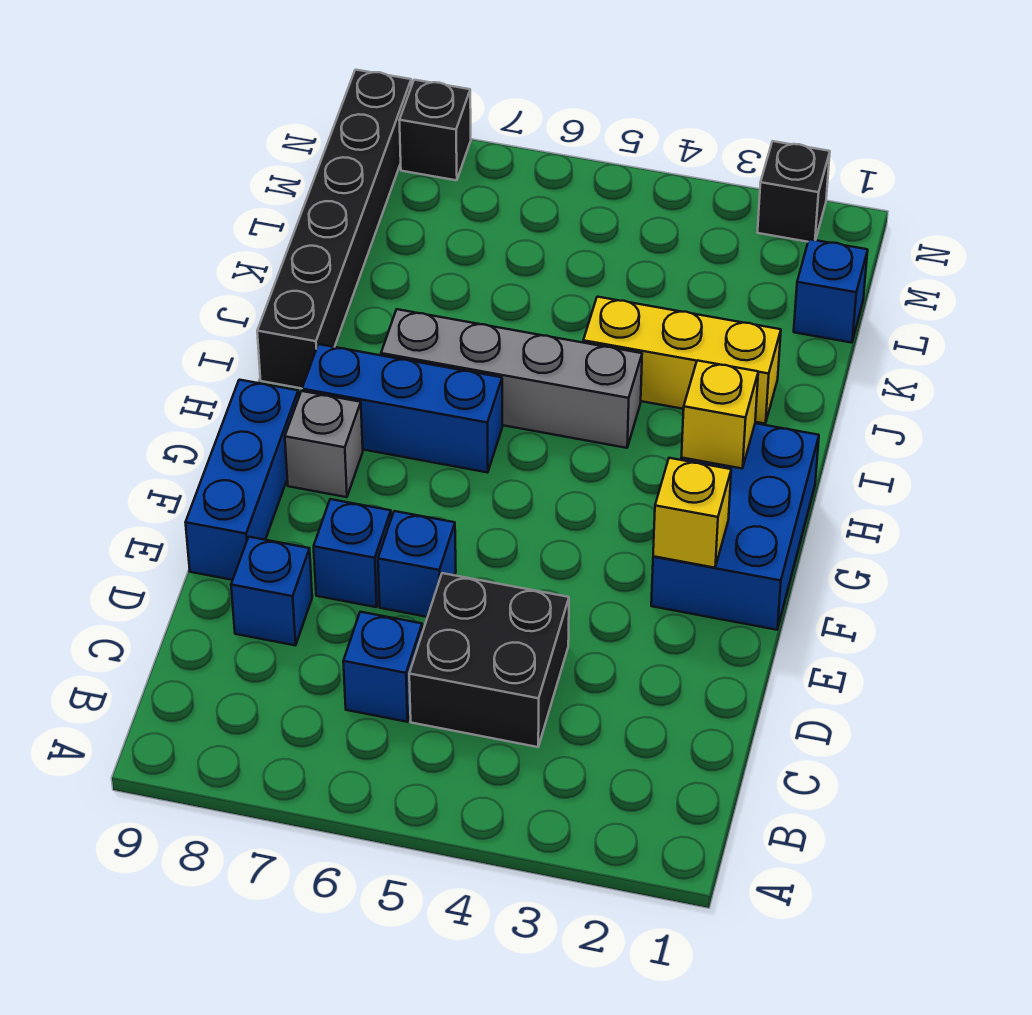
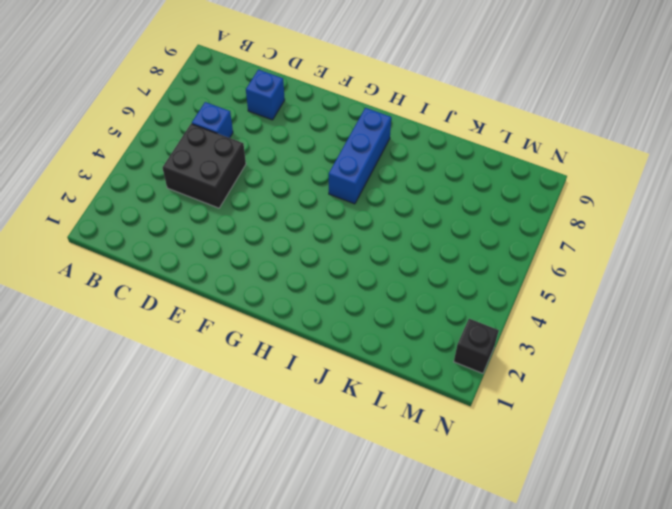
none -> blue 1x1 brick [378,511,456,617]
none -> blue 1x1 brick [314,499,391,607]
none -> blue 1x3 brick [186,380,299,580]

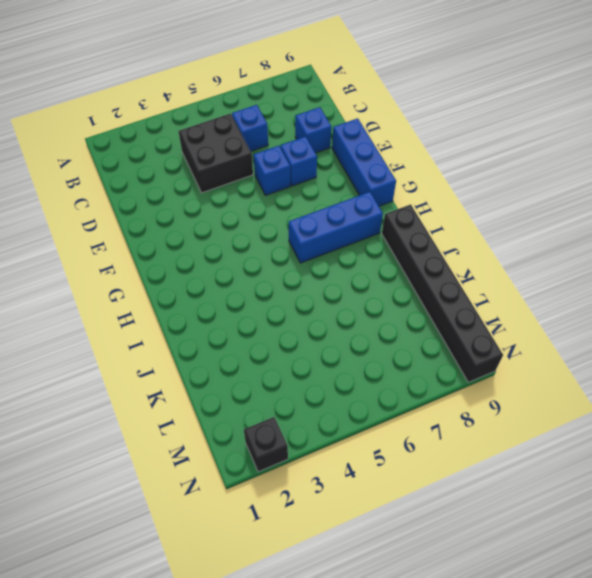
none -> blue 2x3 brick [651,423,819,630]
none -> grey 1x1 brick [285,391,363,497]
none -> grey 1x4 brick [381,309,642,448]

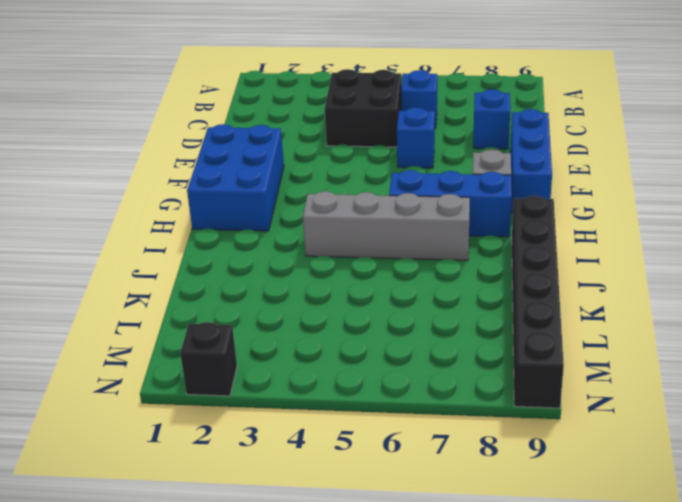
none -> blue 1x1 brick [314,499,391,607]
none -> yellow 1x3 brick [583,297,781,424]
none -> blue 1x1 brick [794,239,868,343]

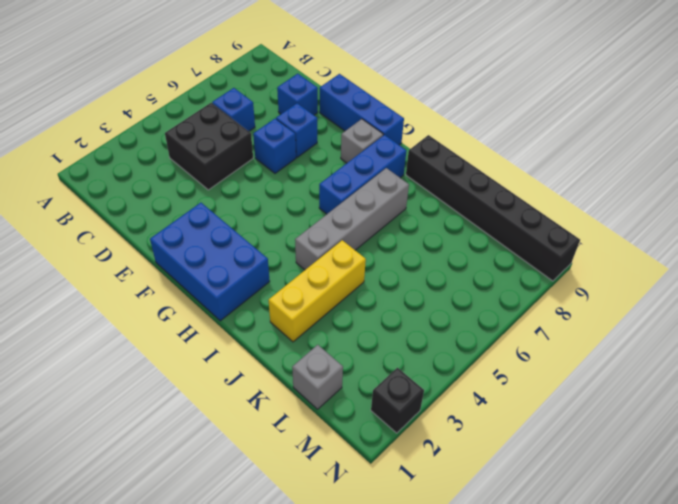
grey 1x1 brick [292,345,343,409] -> blue 1x1 brick [794,239,868,343]
none -> black 1x1 brick [399,80,471,180]
none -> yellow 1x1 brick [653,458,731,568]
none -> yellow 1x1 brick [681,360,758,469]

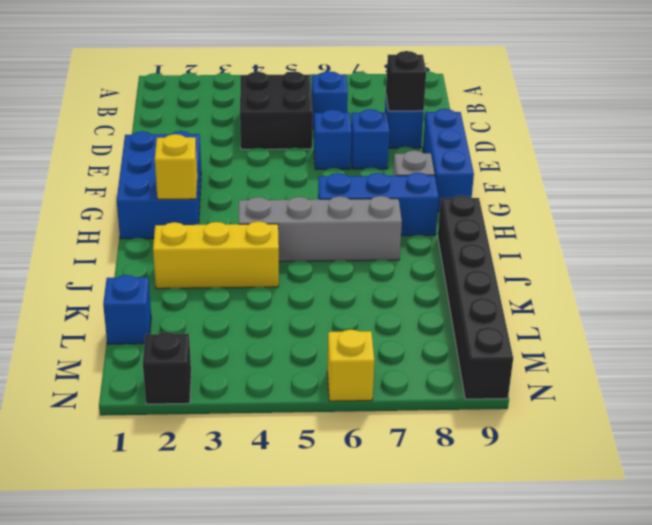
black 1x1 brick [386,51,426,111] -> black 1x1 brick moved to [399,80,471,180]
yellow 1x1 brick [327,330,374,401] -> yellow 1x1 brick moved to [653,458,731,568]

